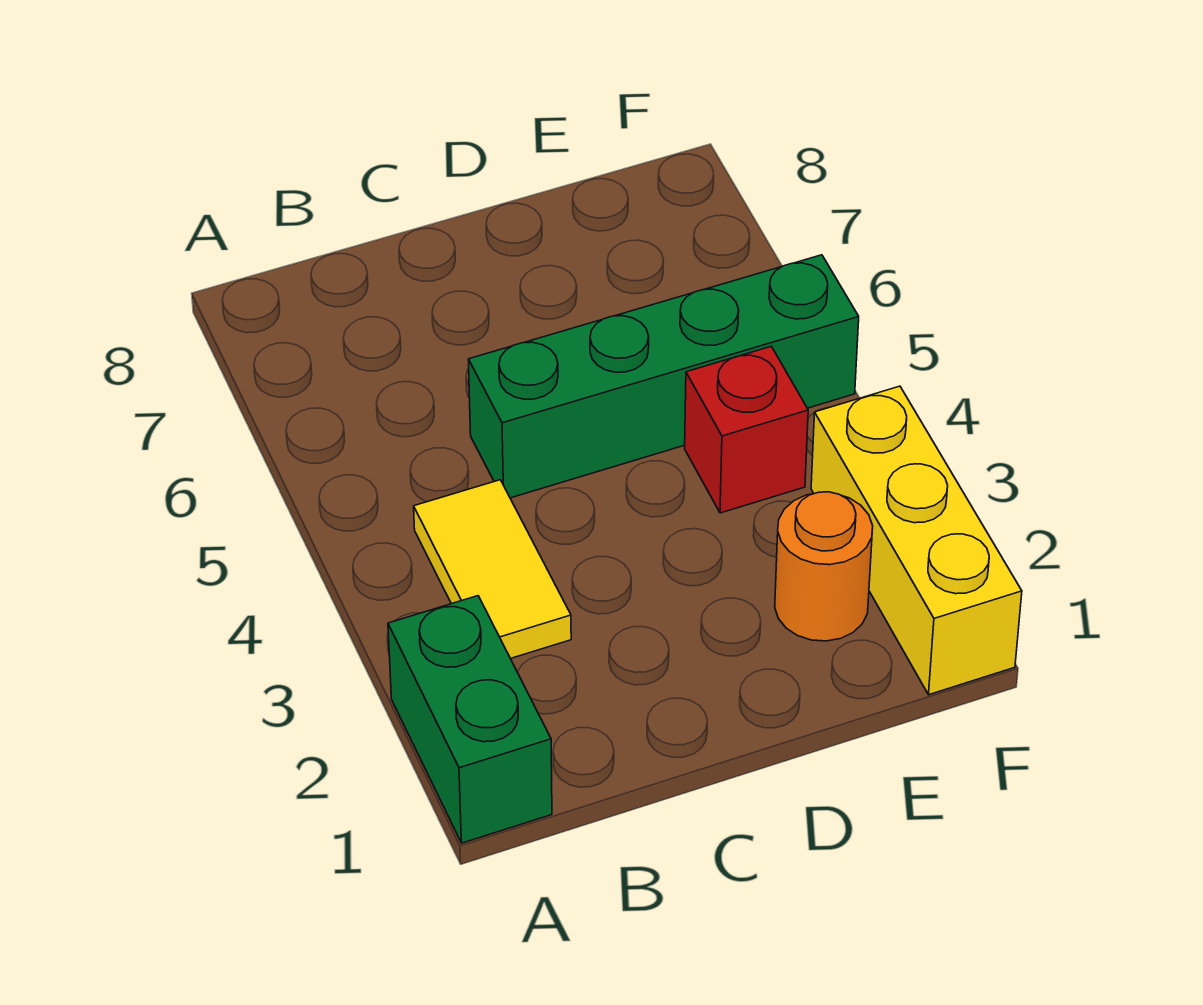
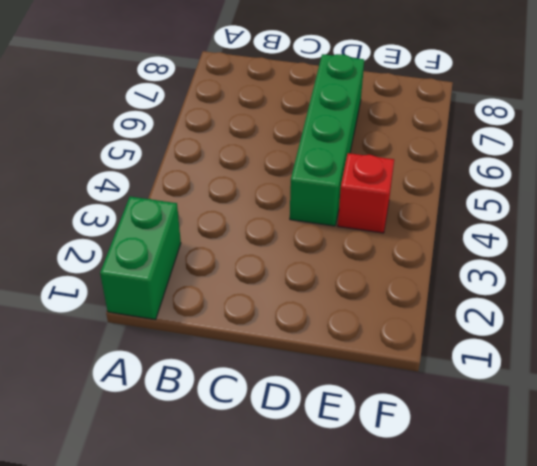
green 1x4 brick [290,54,364,226] -> green 1x4 brick turned to [468,255,859,498]
none -> yellow 1x2 tile [414,480,571,658]
none -> orange 1x1 round brick [775,492,873,641]

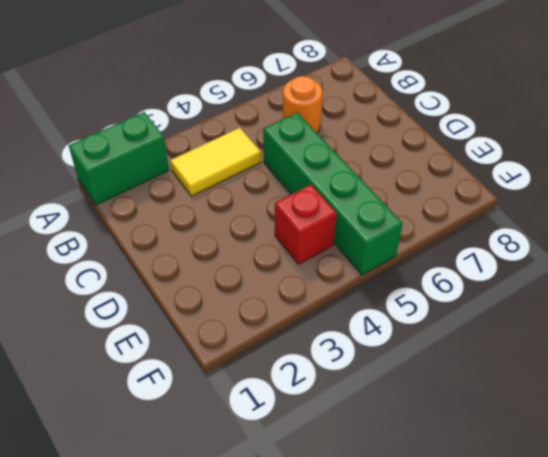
orange 1x1 round brick [283,76,323,133] -> orange 1x1 round brick moved to [775,492,873,641]
none -> yellow 1x3 brick [811,386,1022,695]

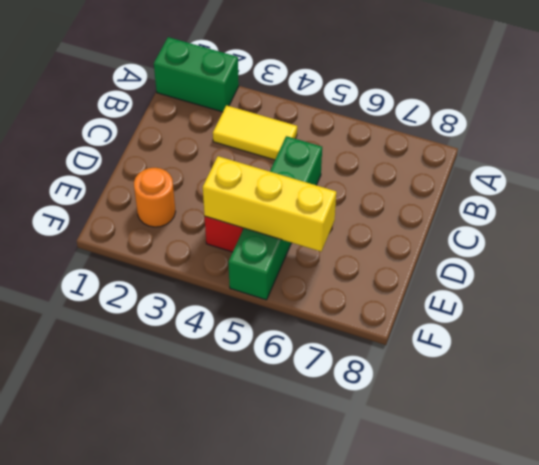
yellow 1x3 brick [203,156,336,252] -> yellow 1x3 brick moved to [811,386,1022,695]

